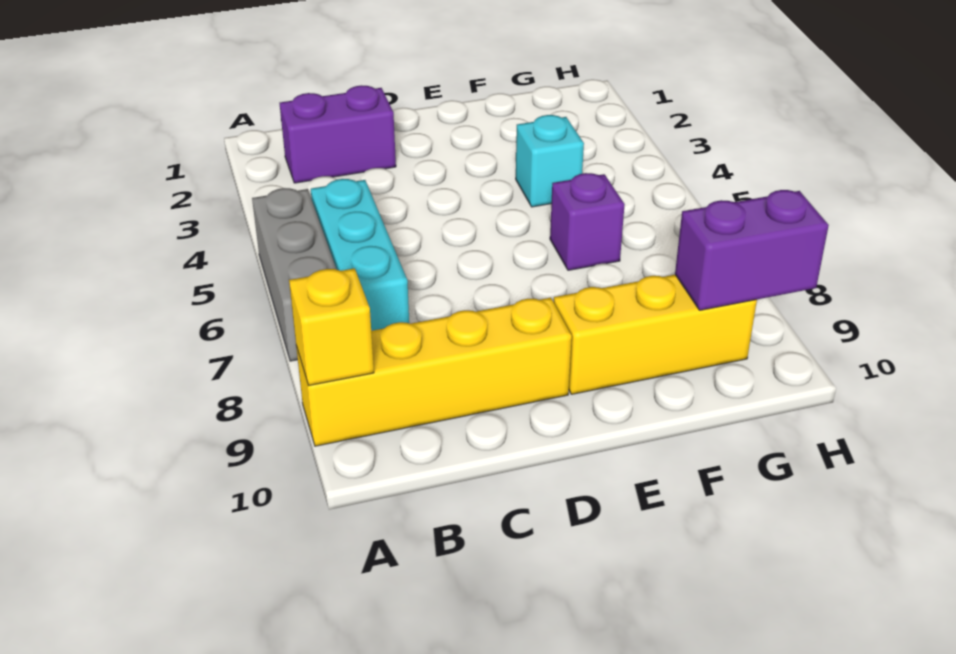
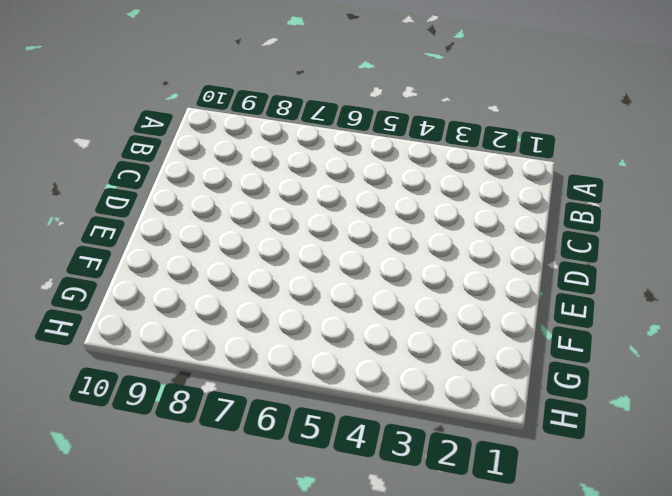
none -> grey 1x3 brick [252,188,337,361]
none -> yellow 1x4 brick [296,298,572,446]

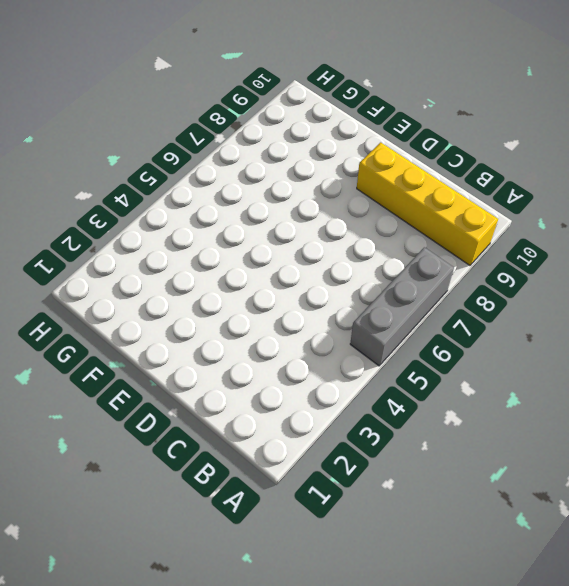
none -> purple 1x2 brick [280,85,396,183]
none -> cyan 1x3 brick [311,179,409,331]

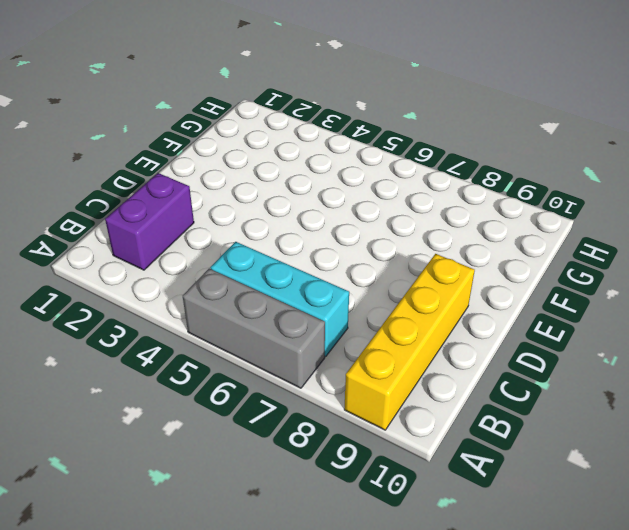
none -> yellow 1x3 brick [554,275,757,394]
none -> cyan 1x1 brick [516,115,584,207]

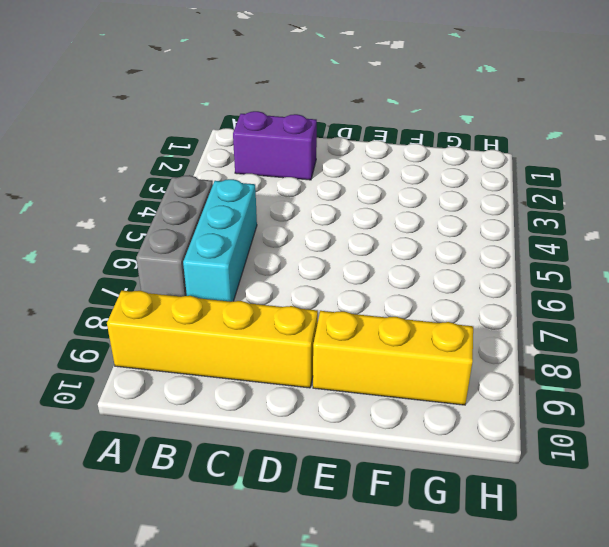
none -> cyan 1x1 brick [516,115,584,207]
none -> purple 1x1 brick [550,173,625,270]

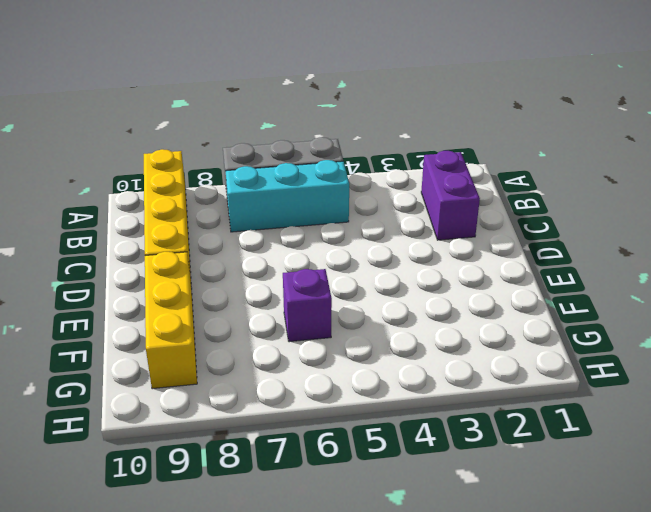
none -> cyan 1x1 brick [516,115,584,207]
none -> yellow 1x1 brick [289,268,374,386]

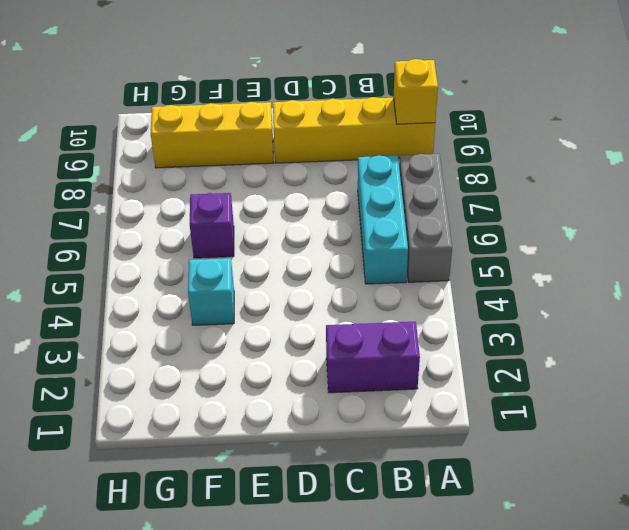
none -> purple 1x2 brick [675,190,829,310]

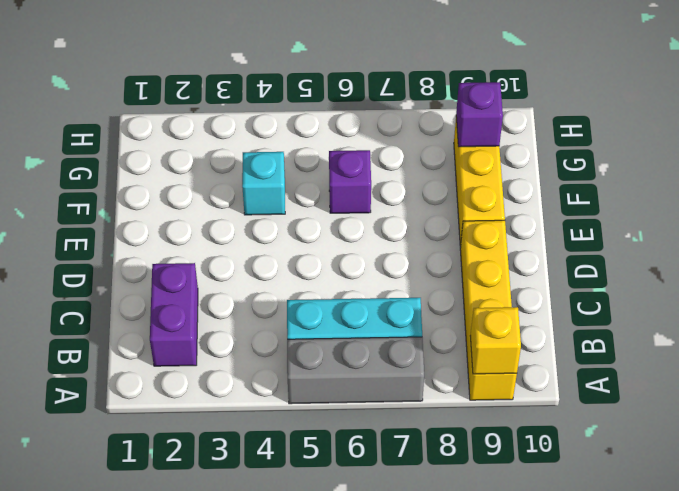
purple 1x1 brick [456,82,503,147] -> purple 1x2 brick [675,190,829,310]

